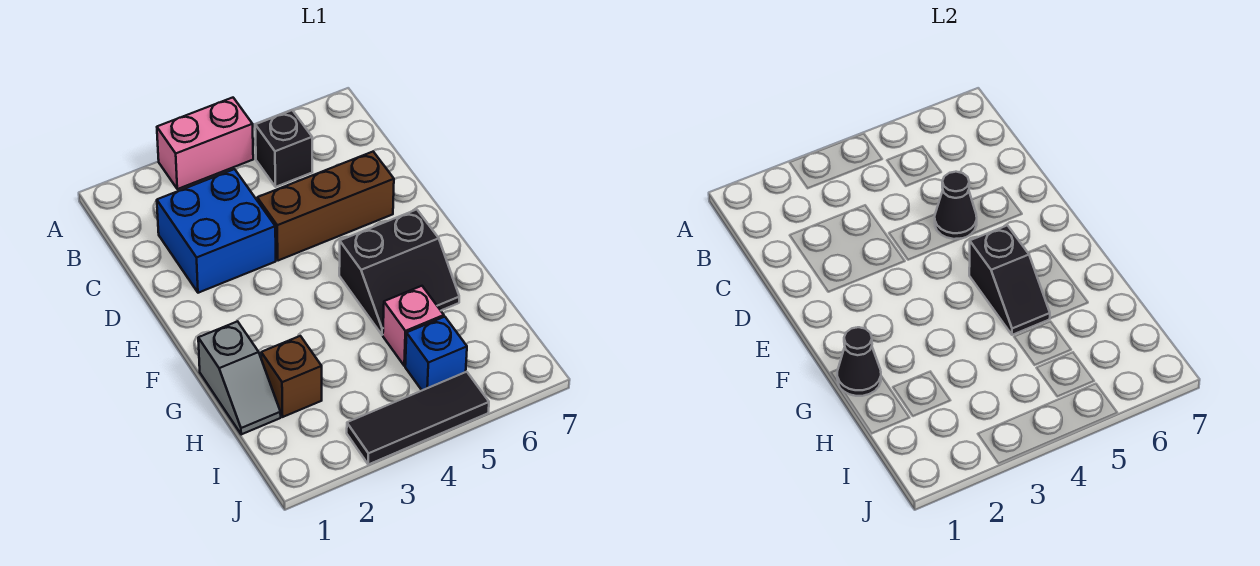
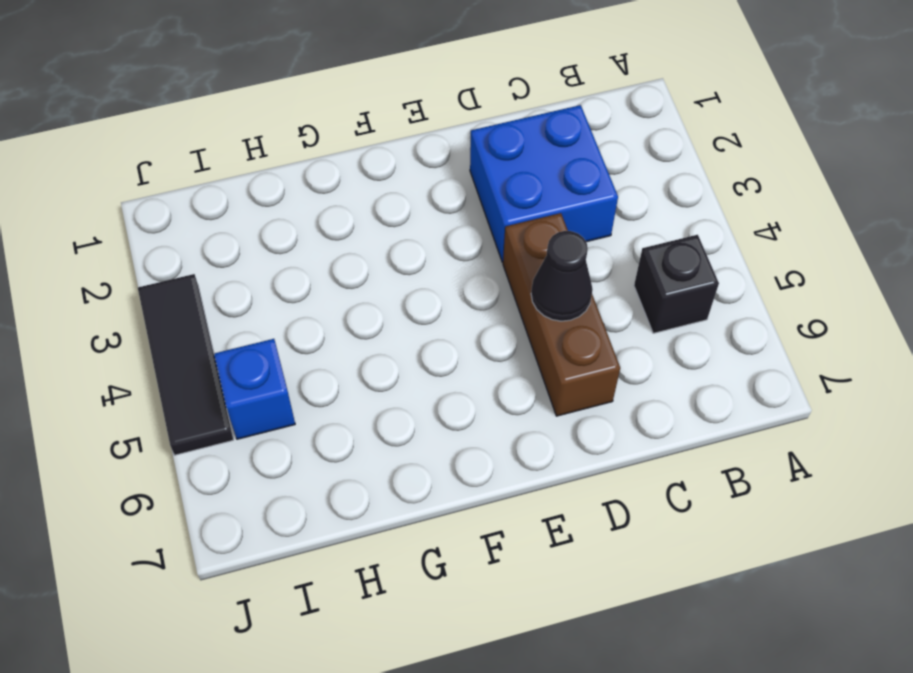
none -> pink 1x2 brick [157,98,253,189]
none -> black 2x2 slope [339,210,459,335]
none -> grey 1x2 slope [198,321,281,434]

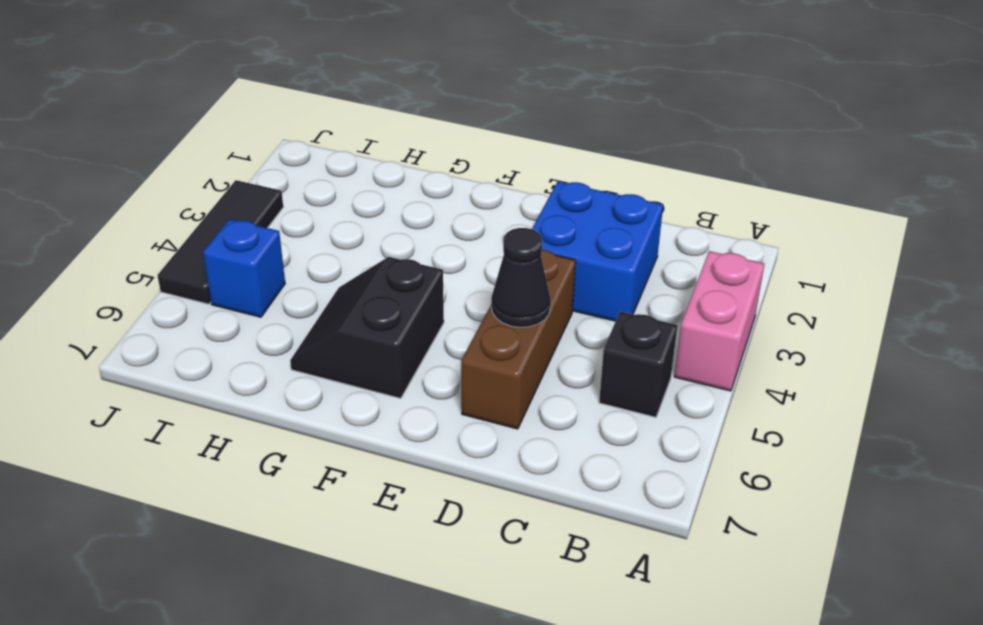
none -> grey 1x2 slope [198,321,281,434]
none -> brown 1x1 brick [261,336,322,417]
none -> pink 1x1 brick [383,286,444,366]

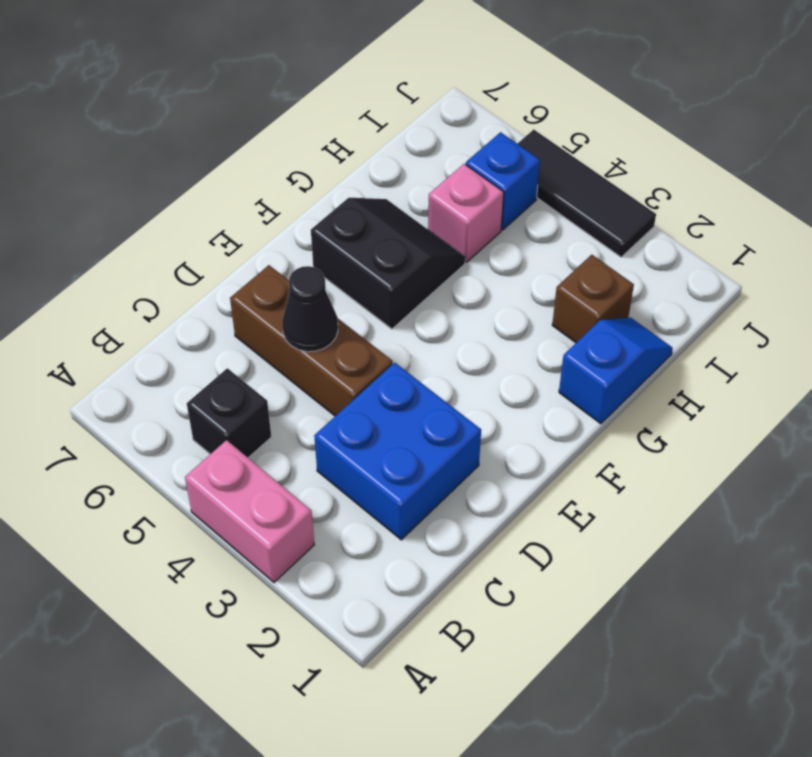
blue 1x2 slope [559,318,673,424] -> grey 1x2 slope [198,321,281,434]
none -> black 1x2 slope [969,225,1050,335]
none -> black 1x1 cone [837,327,881,396]

